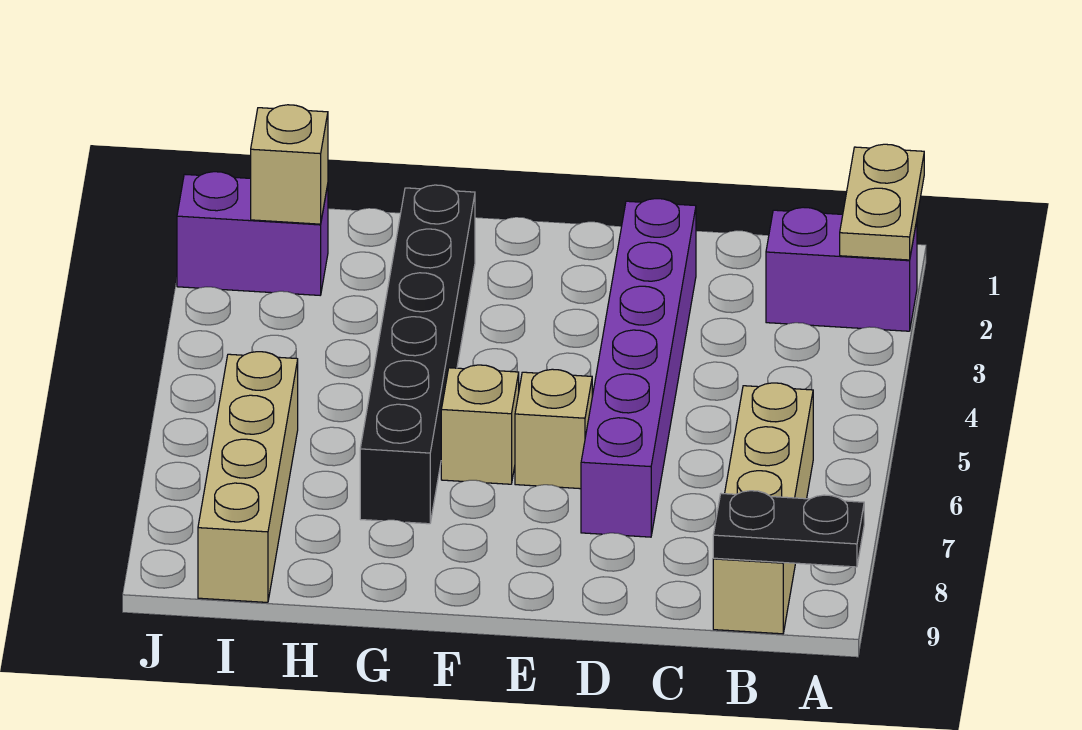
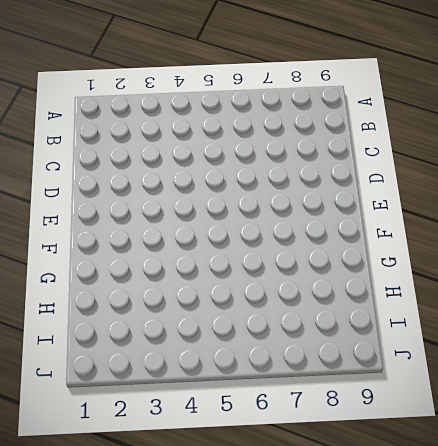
none -> purple 1x2 brick [766,207,917,331]
none -> tan 1x4 brick [713,383,813,634]

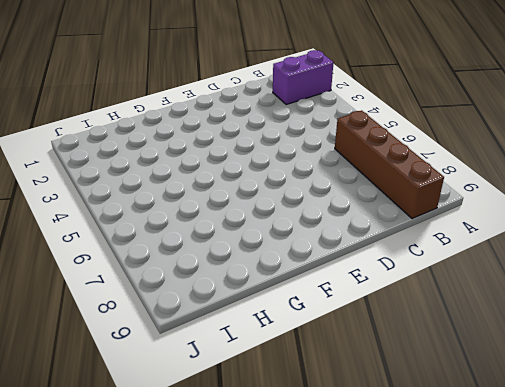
brown 1x4 brick [335,111,444,219] -> tan 1x4 brick [713,383,813,634]
none -> purple 1x6 brick [581,199,696,537]
none -> tan 1x1 brick [515,369,592,489]

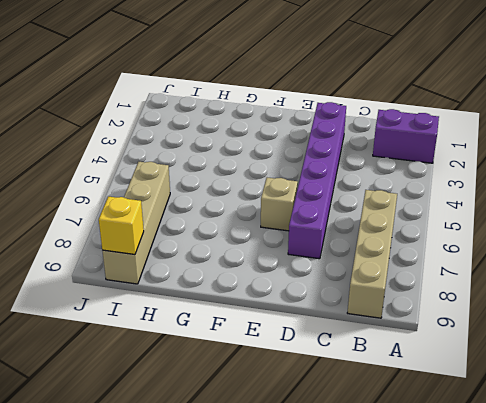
yellow 1x1 brick [99,197,144,255] -> none
none -> tan 1x1 brick [441,365,519,484]
none -> black 1x6 brick [360,185,475,524]

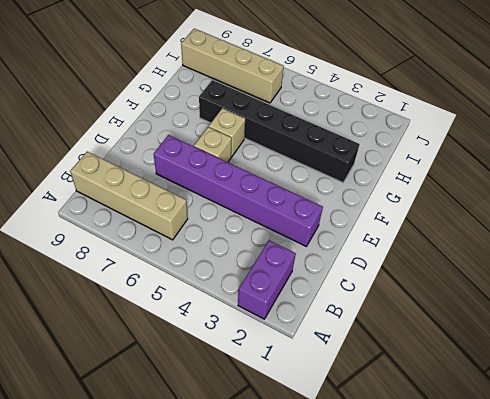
none -> purple 1x2 brick [177,172,328,295]
none -> tan 1x2 plate [840,144,924,260]

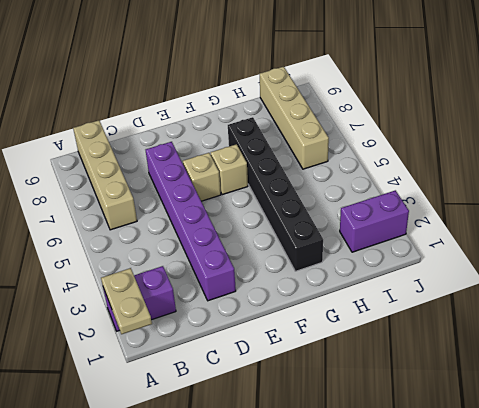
none -> black 1x2 plate [713,491,864,567]
none -> tan 1x1 brick [251,105,328,224]

